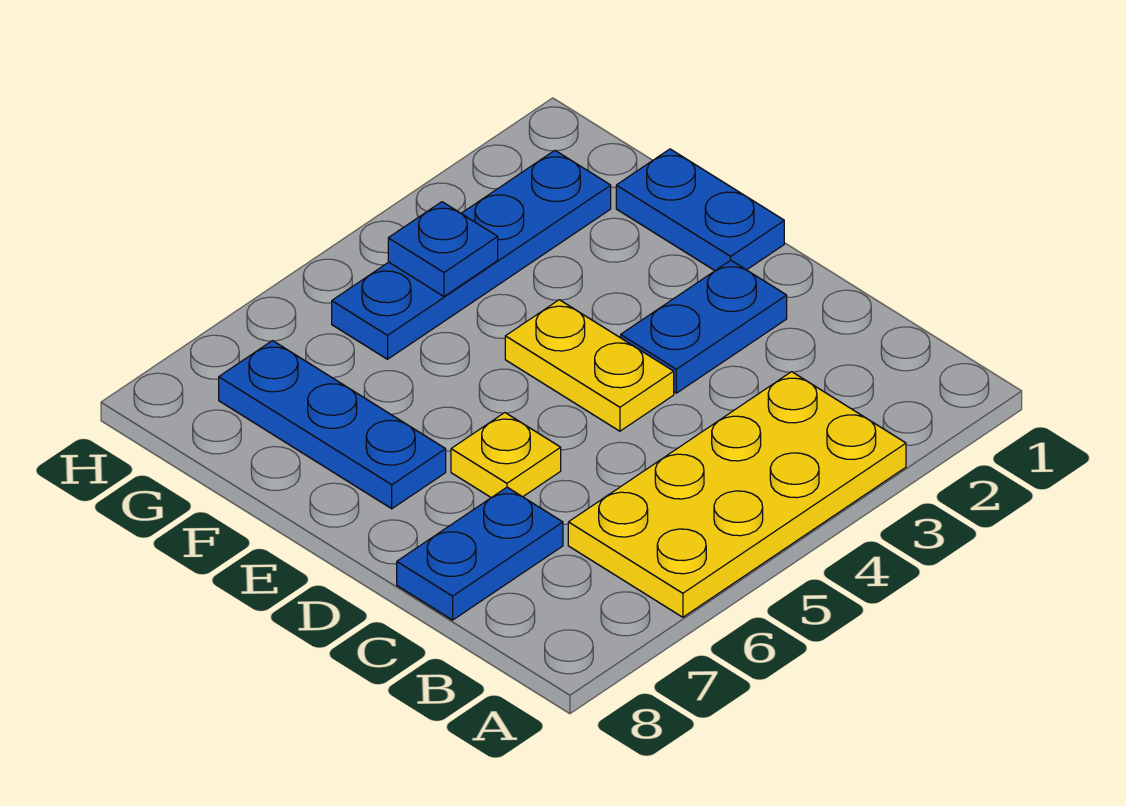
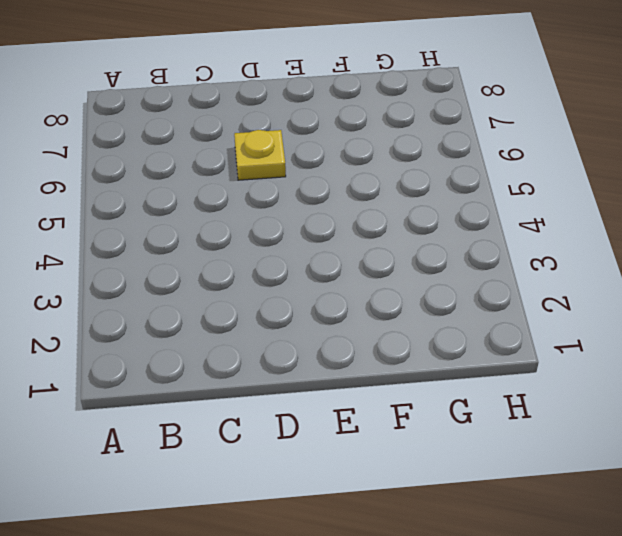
none -> yellow 2x4 plate [568,372,906,617]
none -> blue 1x2 plate [397,487,563,620]

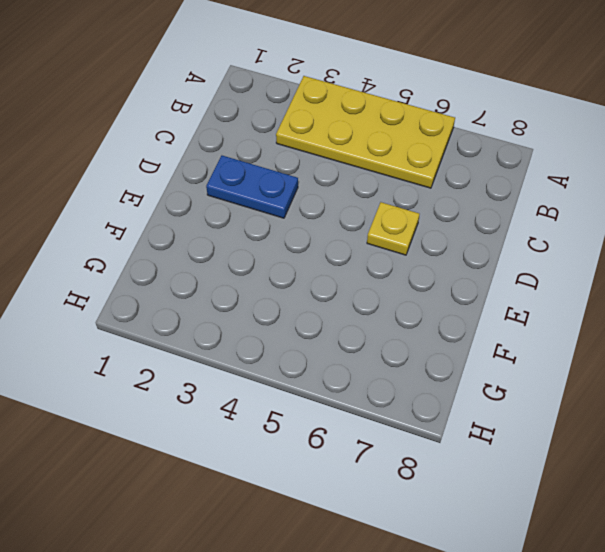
none -> blue 1x2 plate [397,487,563,620]
none -> yellow 1x2 plate [505,300,674,431]

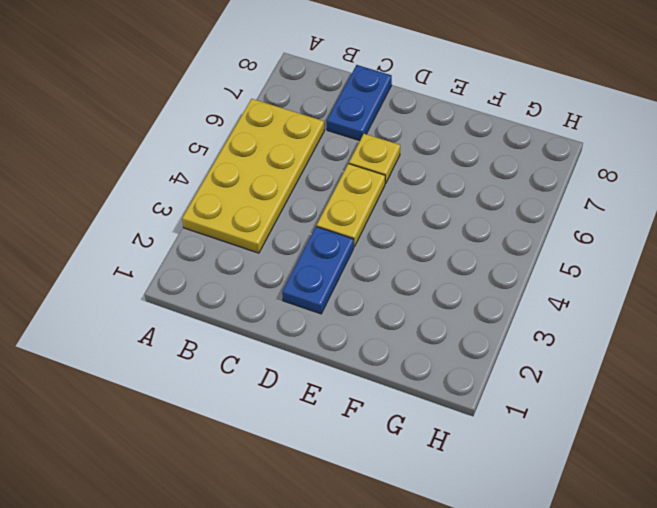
yellow 1x2 plate [317,164,385,247] -> yellow 1x2 plate turned to [505,300,674,431]
none -> blue 1x2 plate [616,149,784,271]
none -> blue 1x3 plate [219,341,446,509]

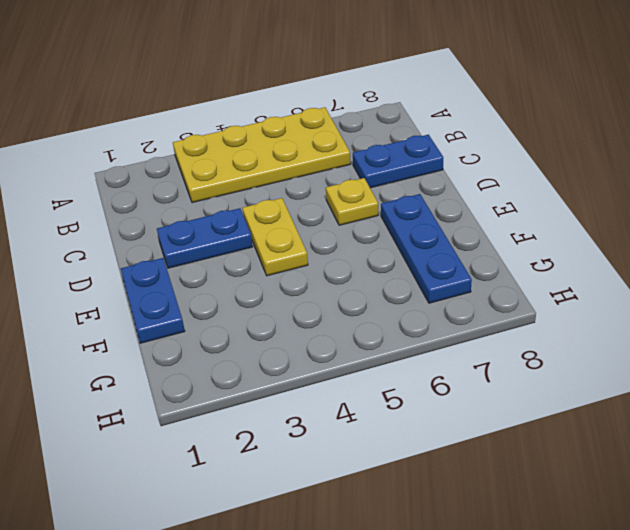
none -> blue 1x4 plate [332,151,611,359]
none -> blue 1x1 plate [388,202,498,296]

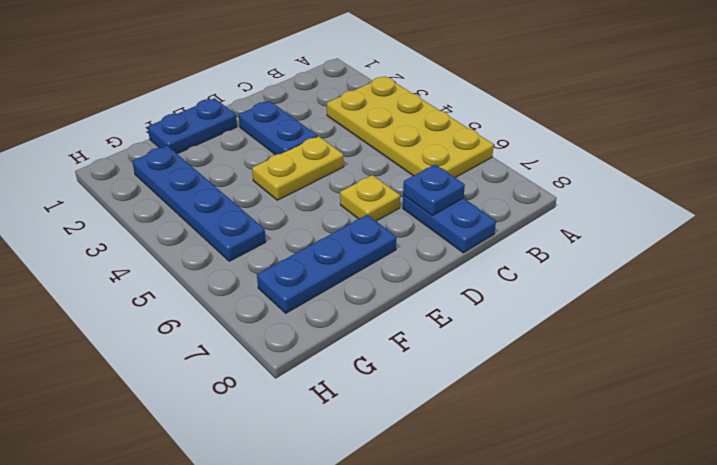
blue 1x1 plate [403,165,465,215] -> blue 1x1 plate moved to [388,202,498,296]

